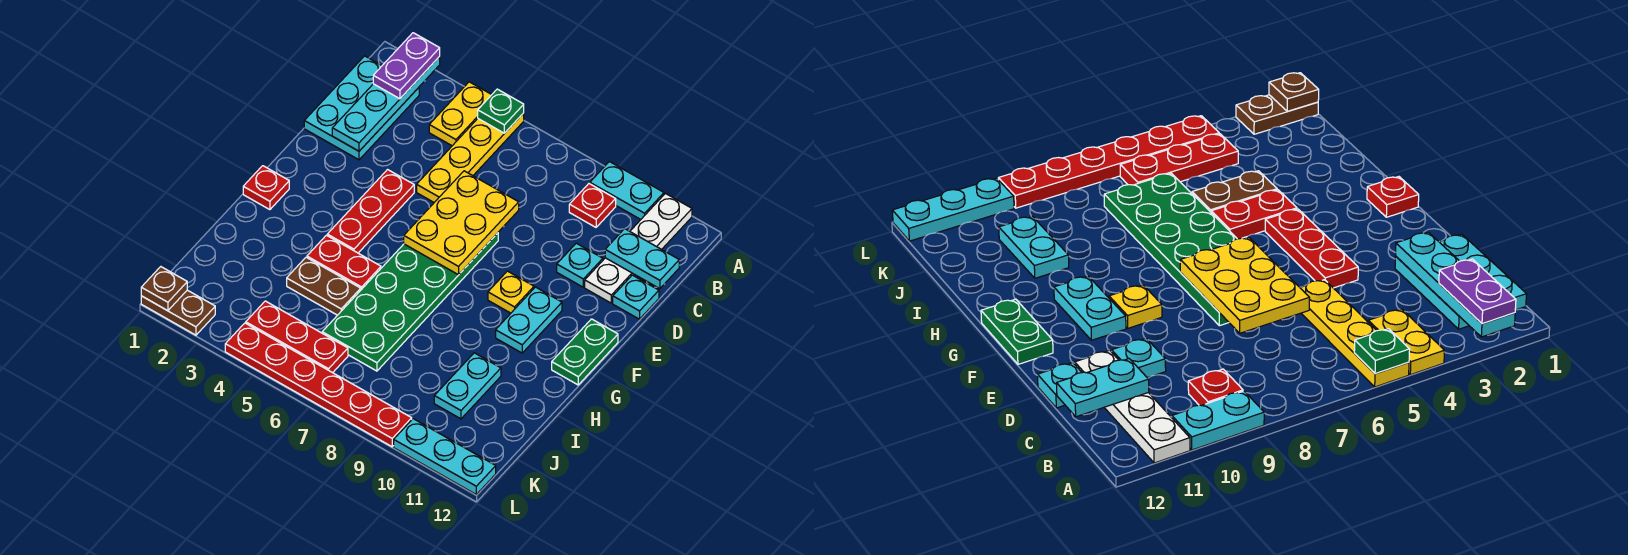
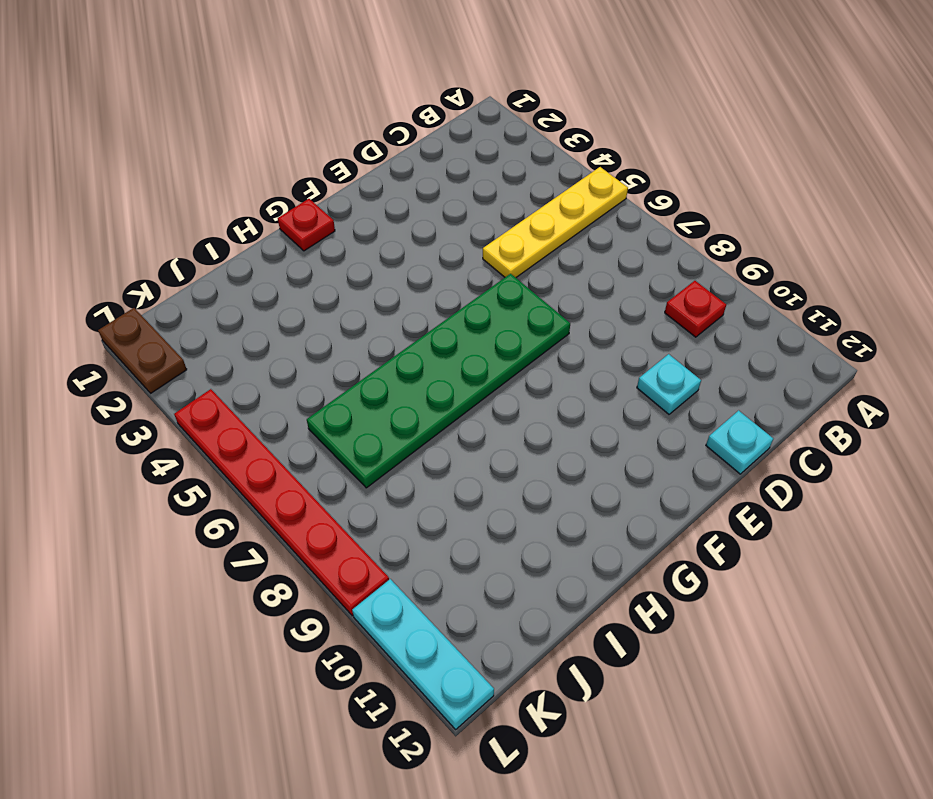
none -> yellow 1x2 plate [429,82,492,146]
none -> cyan 1x2 plate [590,162,664,219]
none -> white 1x4 plate [585,194,692,303]

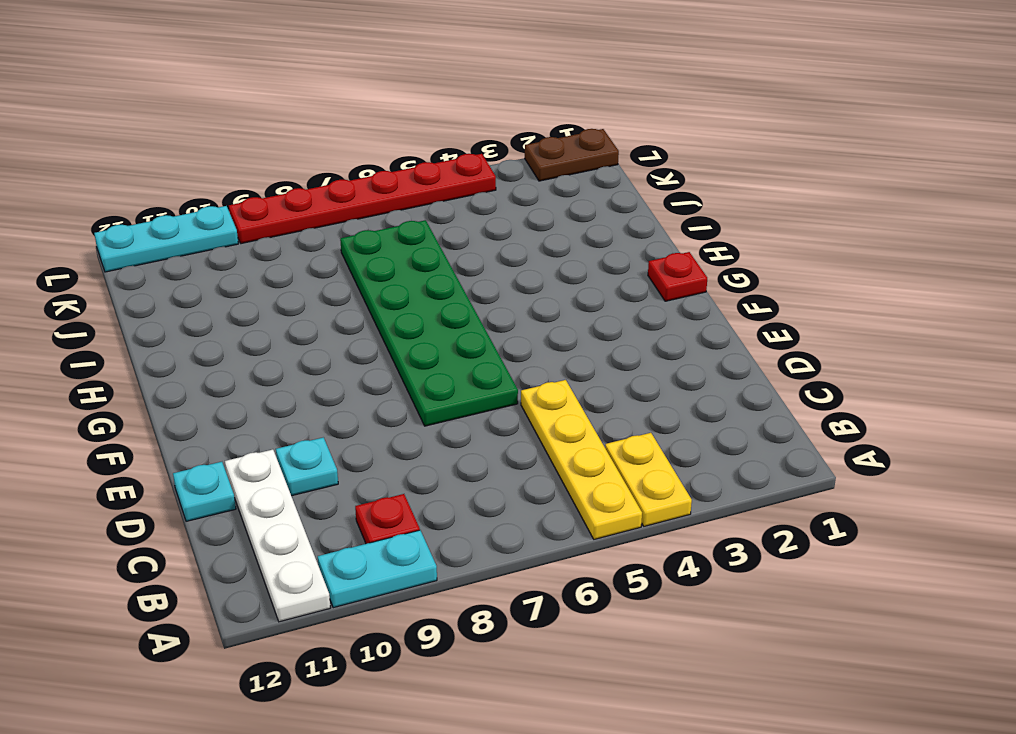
none -> cyan 2x3 plate [304,56,419,160]
none -> red 1x3 plate [327,170,414,253]
none -> yellow 1x1 plate [488,271,534,313]

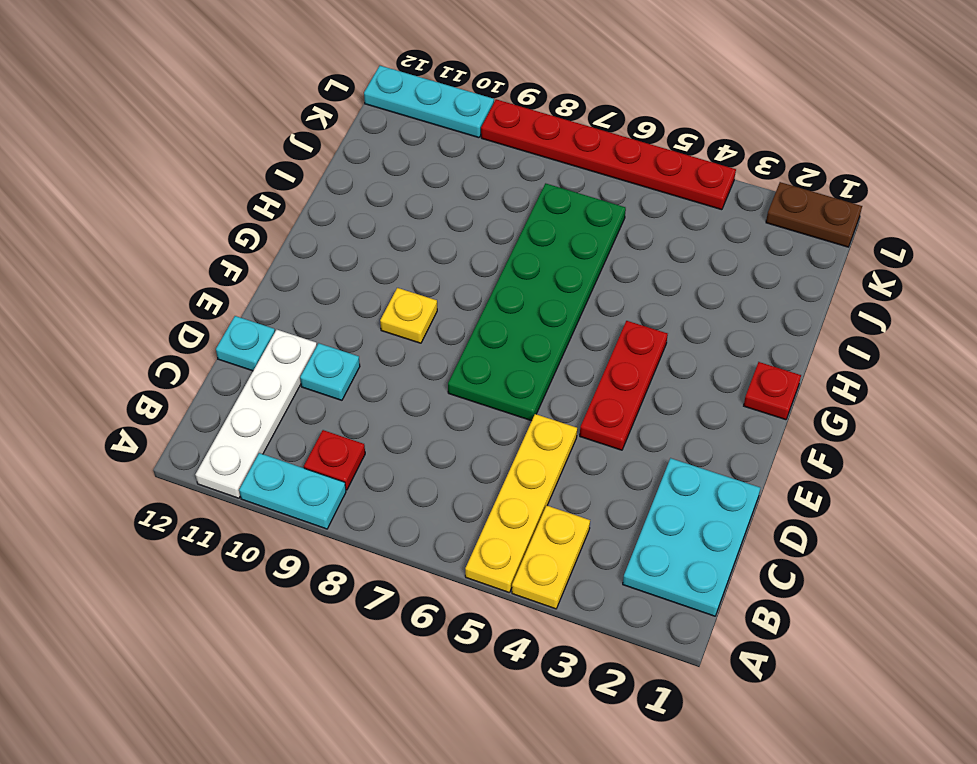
none -> cyan 1x2 plate [496,287,562,353]
none -> green 1x2 plate [552,319,618,385]
none -> red 1x2 plate [307,235,381,290]

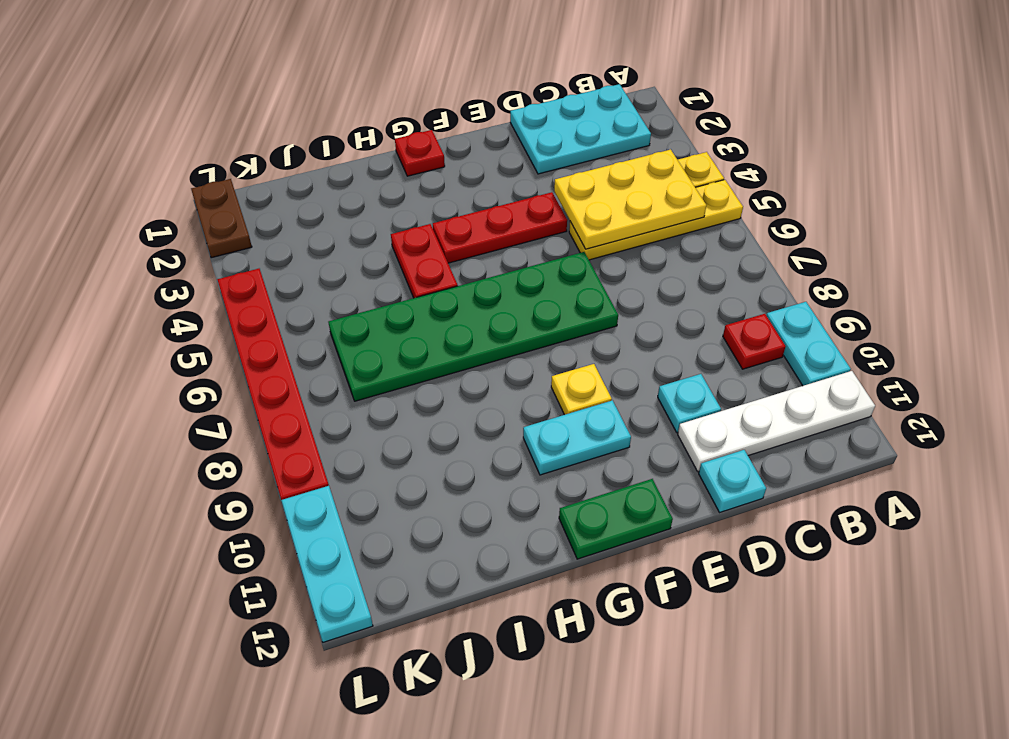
yellow 2x3 plate [554,149,706,249] -> yellow 2x3 plate moved to [404,171,519,275]
none -> brown 1x2 plate [287,257,361,315]
none -> cyan 1x2 plate [434,353,501,419]
none -> red 1x3 plate [246,301,348,373]

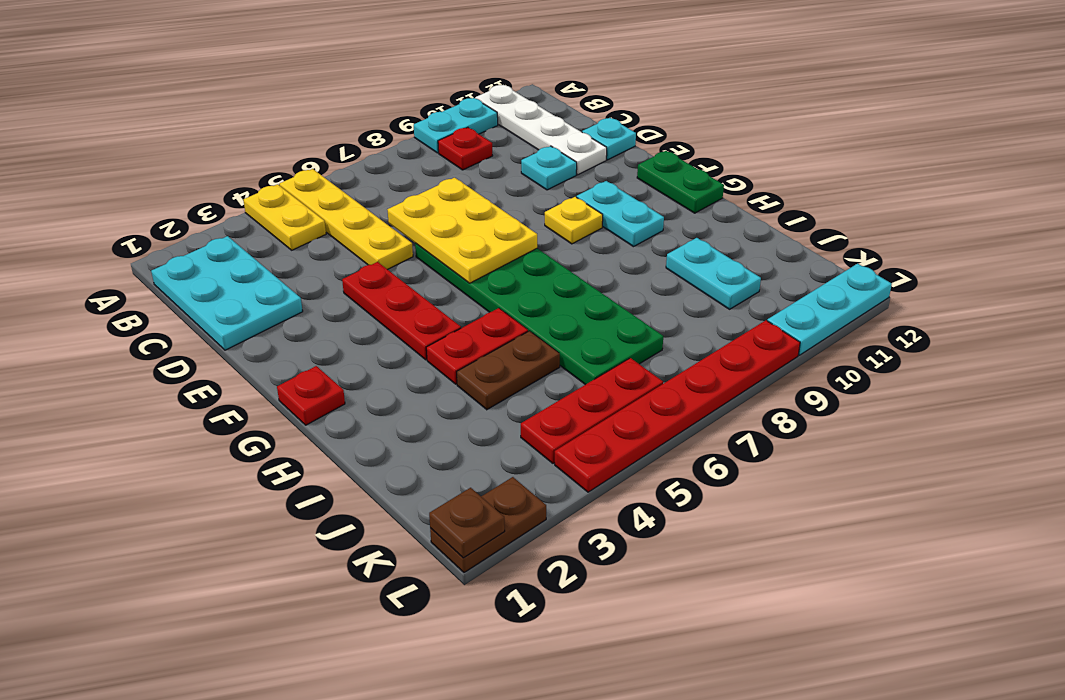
none -> cyan 1x4 plate [332,57,440,151]
none -> green 1x1 plate [478,89,524,133]
none -> cyan 1x2 plate [605,229,679,289]

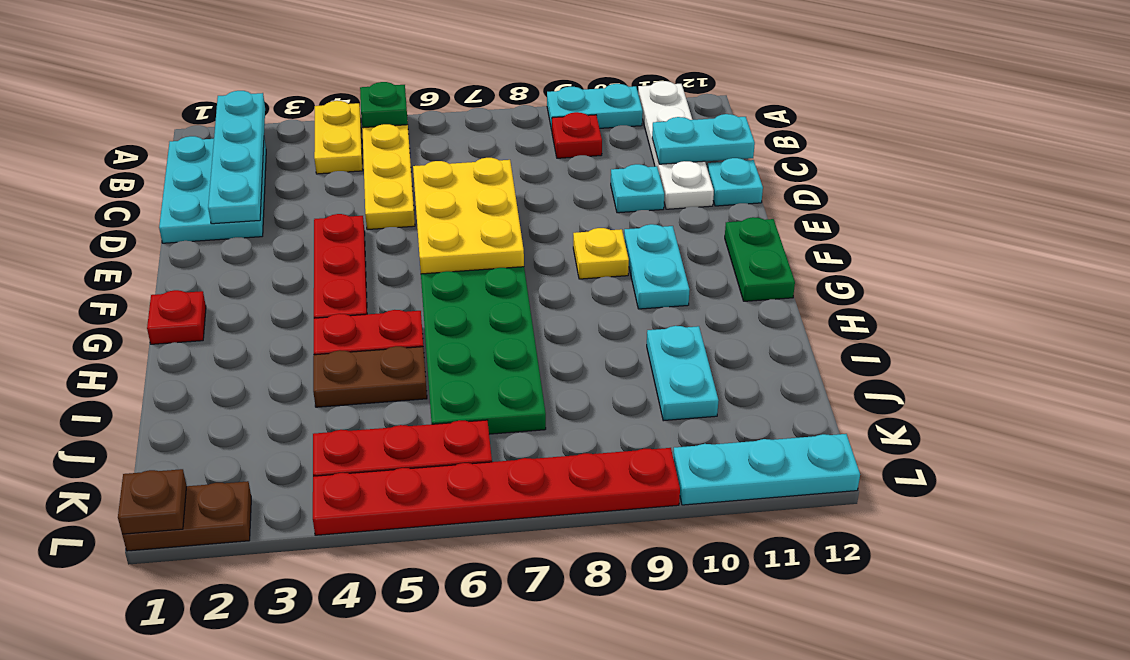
none -> purple 1x2 plate [373,33,440,99]

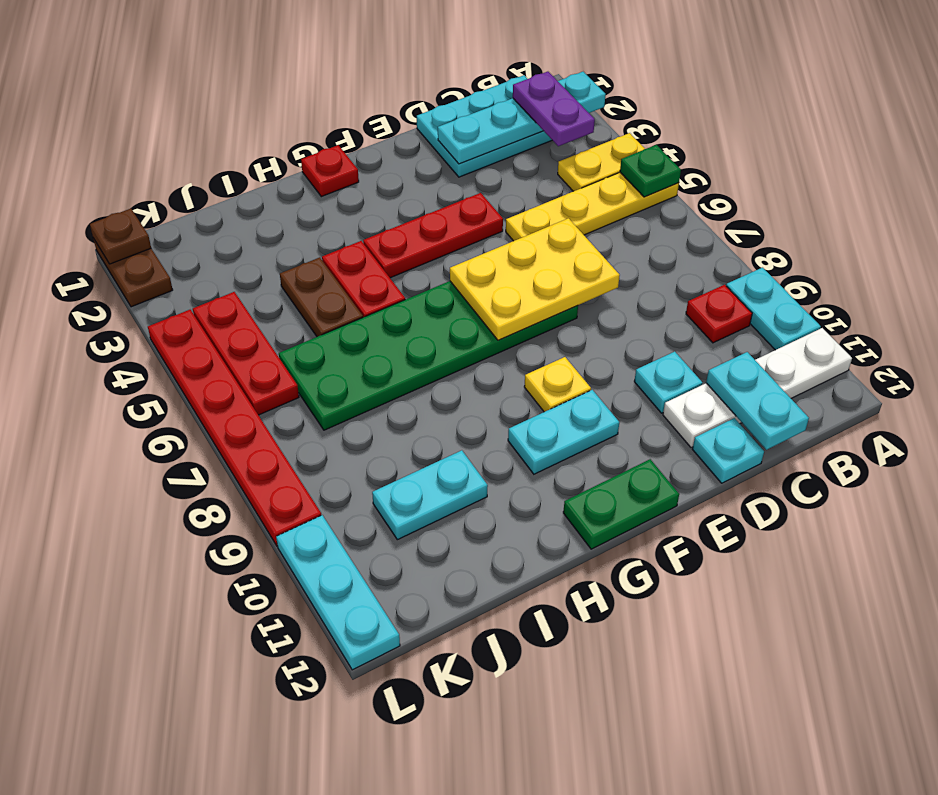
purple 1x2 plate [513,72,595,146] -> purple 1x2 plate turned to [373,33,440,99]

